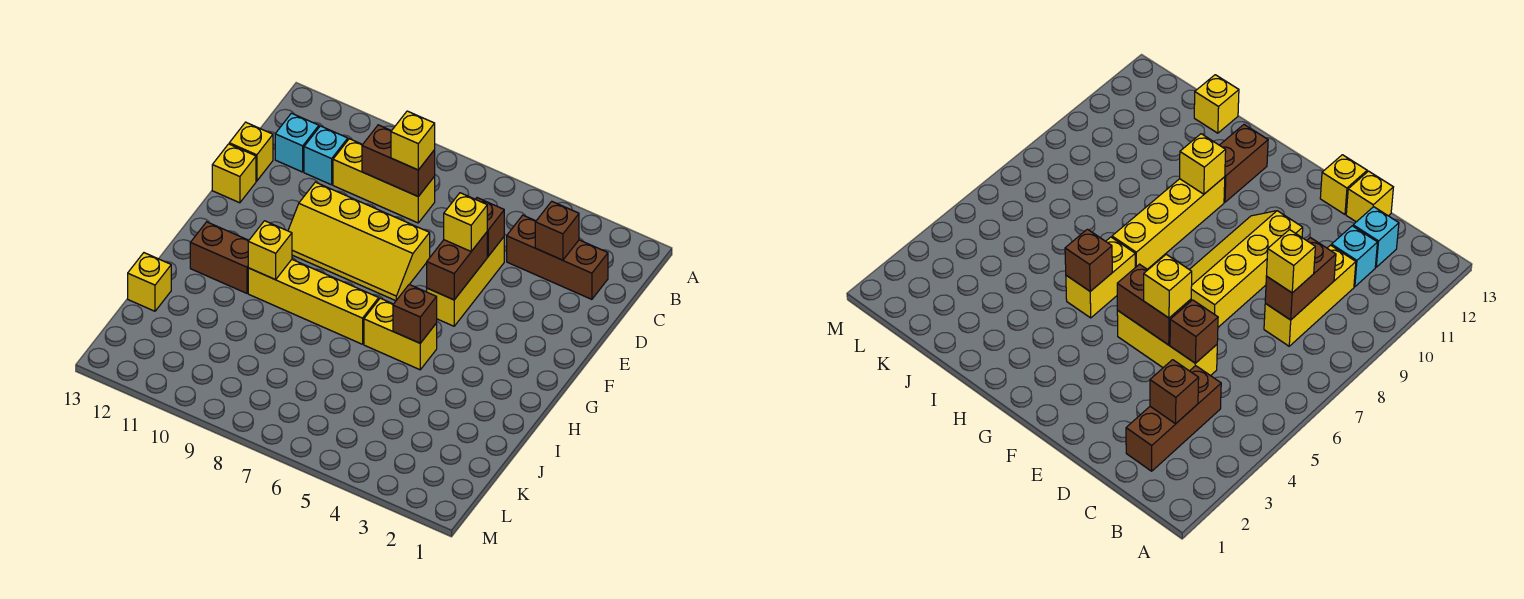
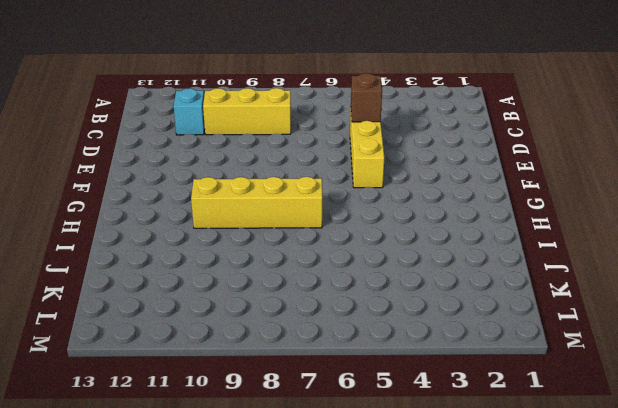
none -> brown 1x3 brick [507,215,608,299]
none -> cyan 1x1 brick [275,113,319,172]
none -> yellow 1x1 brick [229,122,273,181]

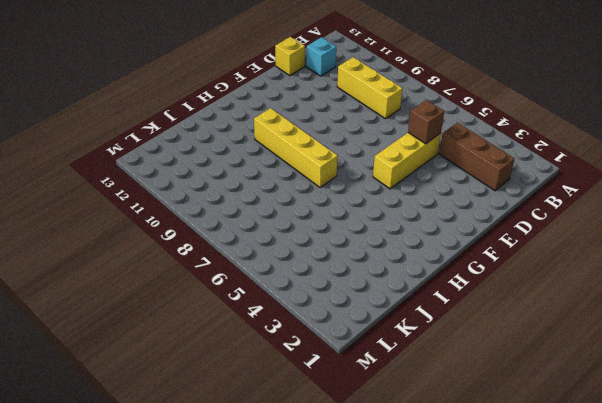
none -> cyan 1x1 brick [304,126,348,185]
none -> yellow 2x4 slope [288,182,430,301]
none -> yellow 1x1 brick [212,144,256,203]

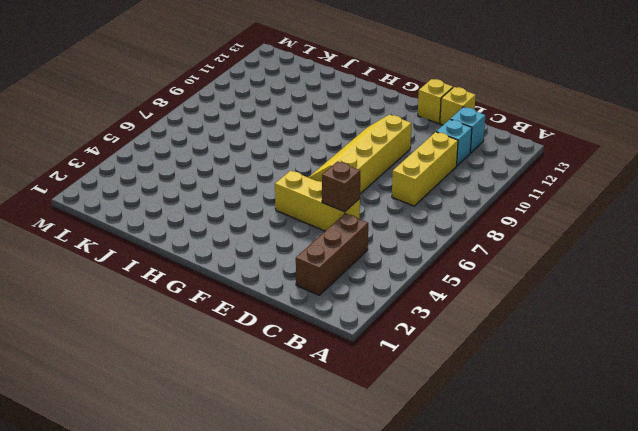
none -> yellow 1x2 brick [364,298,437,370]
none -> yellow 1x4 brick [248,260,379,344]
none -> brown 1x2 brick [190,222,249,293]

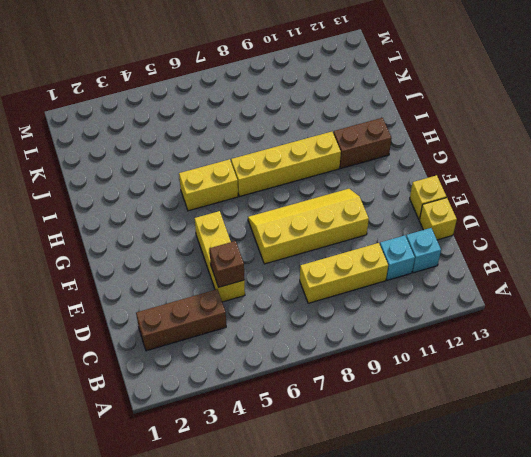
none -> yellow 1x1 brick [128,253,171,311]
none -> brown 1x1 brick [535,201,579,260]
none -> brown 1x2 brick [362,125,435,196]

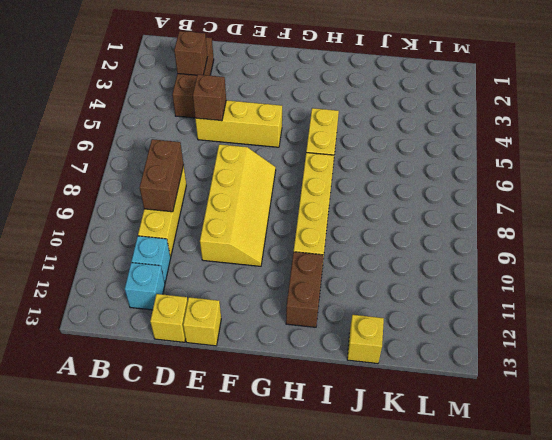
none -> brown 1x2 brick [427,232,487,300]
none -> brown 1x1 brick [393,284,437,343]
none -> yellow 1x1 brick [248,221,292,280]

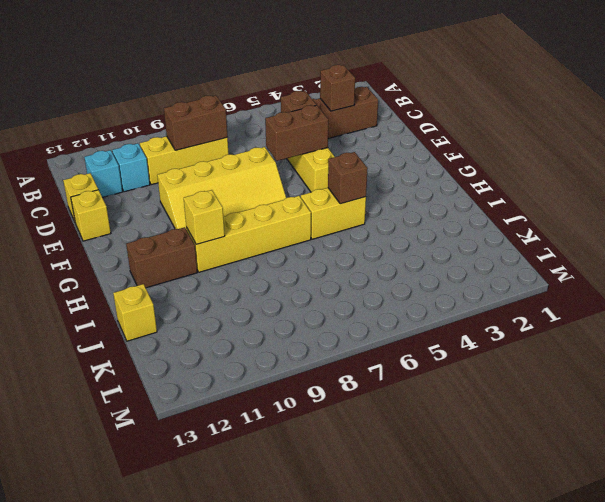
brown 1x2 brick [265,105,328,161] -> brown 1x2 brick turned to [427,232,487,300]
none -> yellow 1x1 brick [391,111,435,170]
none -> yellow 1x1 brick [444,193,487,251]

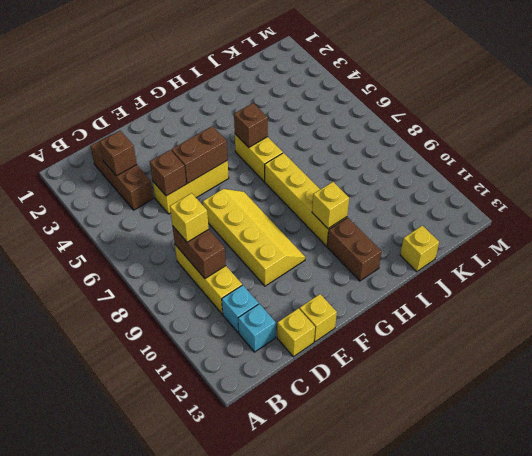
none -> yellow 1x1 brick [444,193,487,251]

